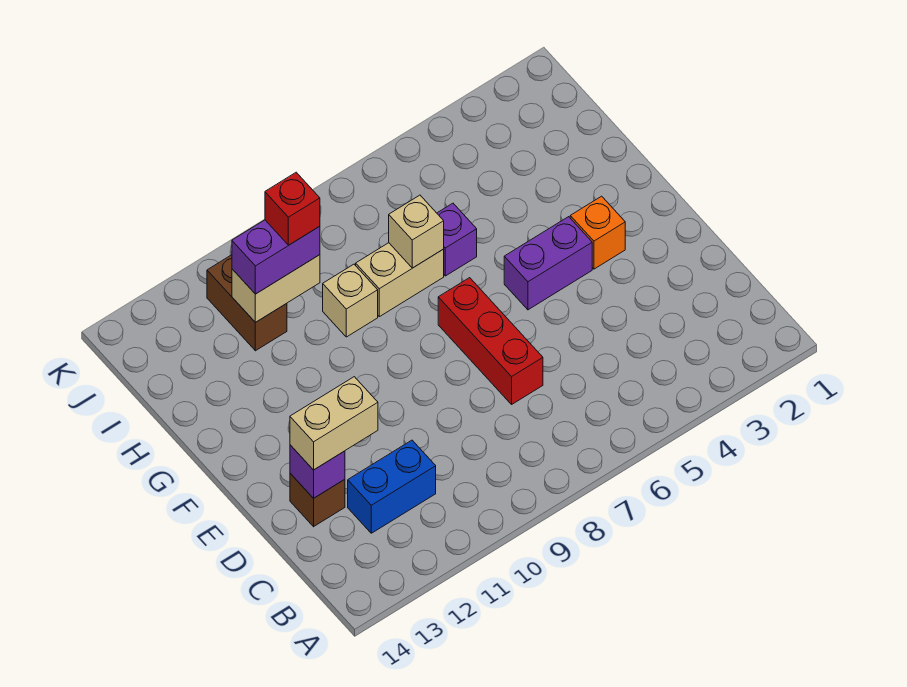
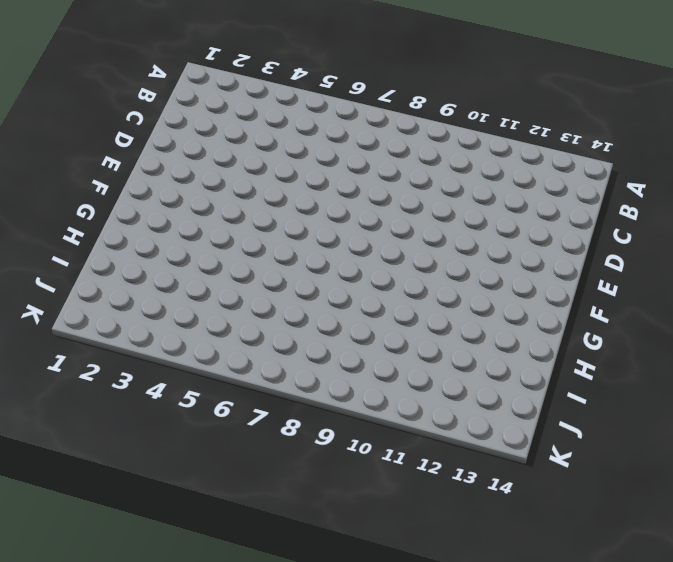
none -> blue 1x2 brick [348,440,436,533]
none -> red 1x3 brick [438,278,543,404]
none -> brown 1x1 brick [290,473,345,527]

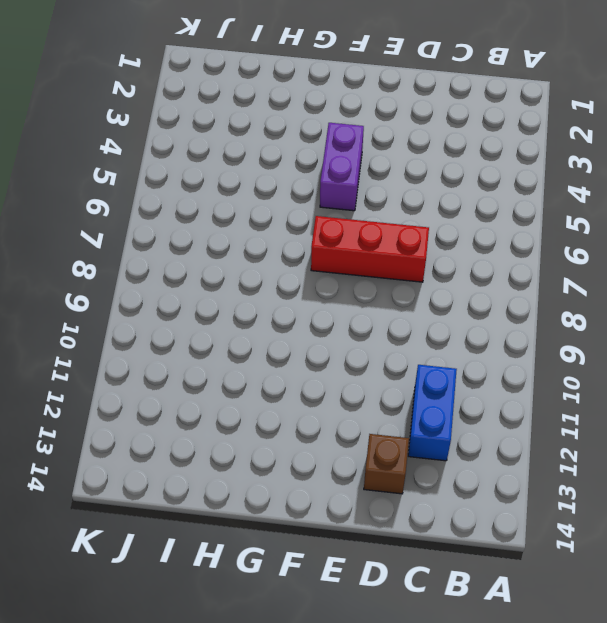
none -> orange 1x1 brick [570,196,625,269]
none -> purple 1x1 brick [437,203,477,276]
none -> tan 1x2 brick [356,243,444,317]

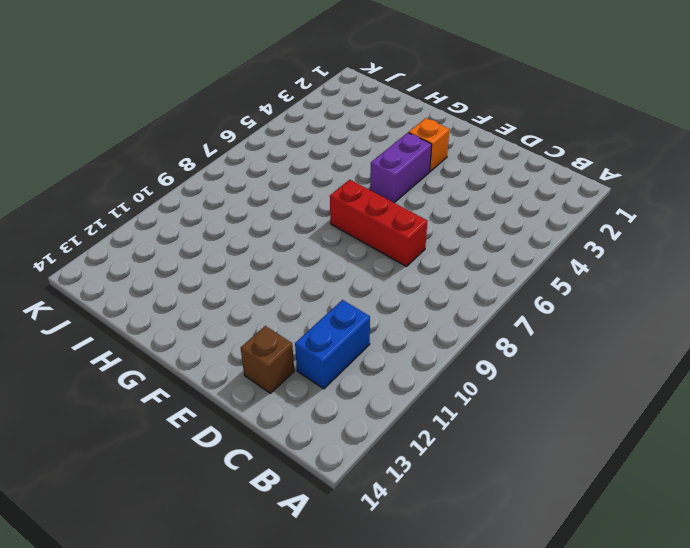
none -> purple 1x1 brick [437,203,477,276]
none -> tan 1x2 brick [356,243,444,317]
none -> tan 1x1 brick [323,264,378,337]

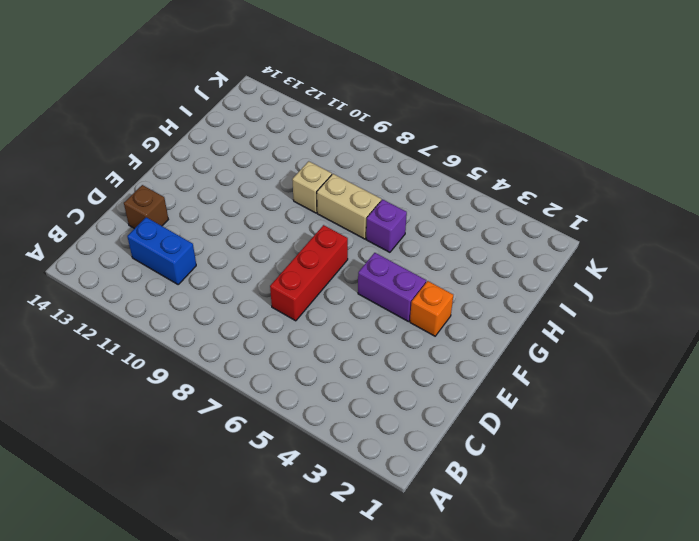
none -> brown 1x2 brick [207,255,287,351]
none -> purple 1x1 brick [290,445,345,498]
none -> tan 1x1 brick [389,195,444,268]

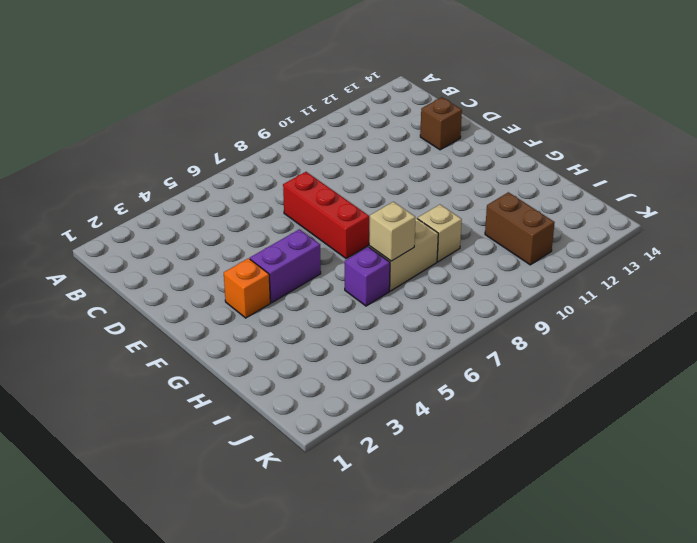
none -> blue 1x2 brick [348,440,436,533]
none -> purple 1x1 brick [290,445,345,498]
none -> tan 1x2 brick [232,255,320,322]

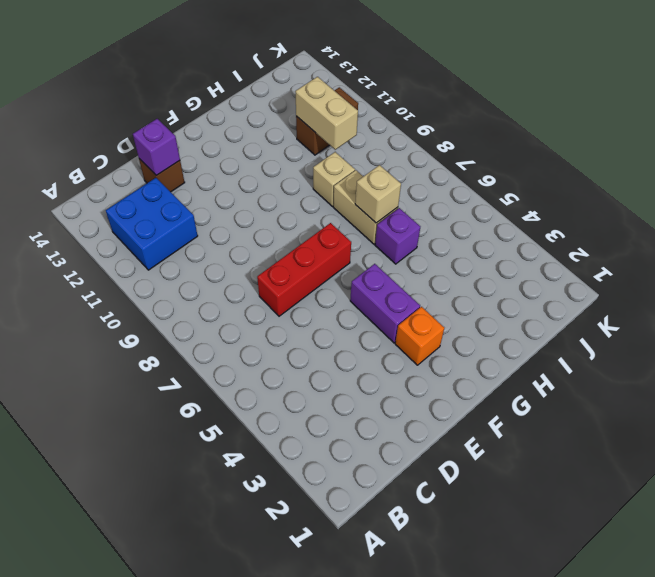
blue 2x2 brick [106,178,198,270] -> blue 1x2 brick [348,440,436,533]
none -> tan 1x2 brick [290,377,378,470]
none -> purple 1x2 brick [232,220,320,294]
none -> red 1x1 brick [265,172,320,245]

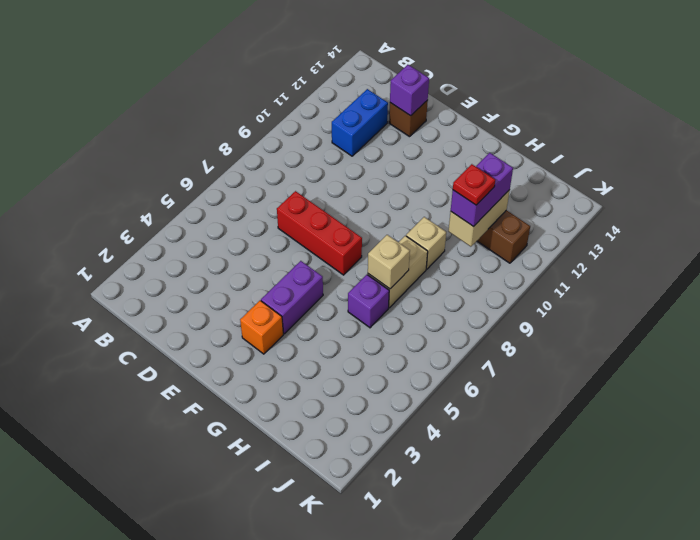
red 1x1 plate [453,164,495,205] -> red 1x1 brick [265,172,320,245]
none -> tan 1x2 brick [290,377,378,470]

